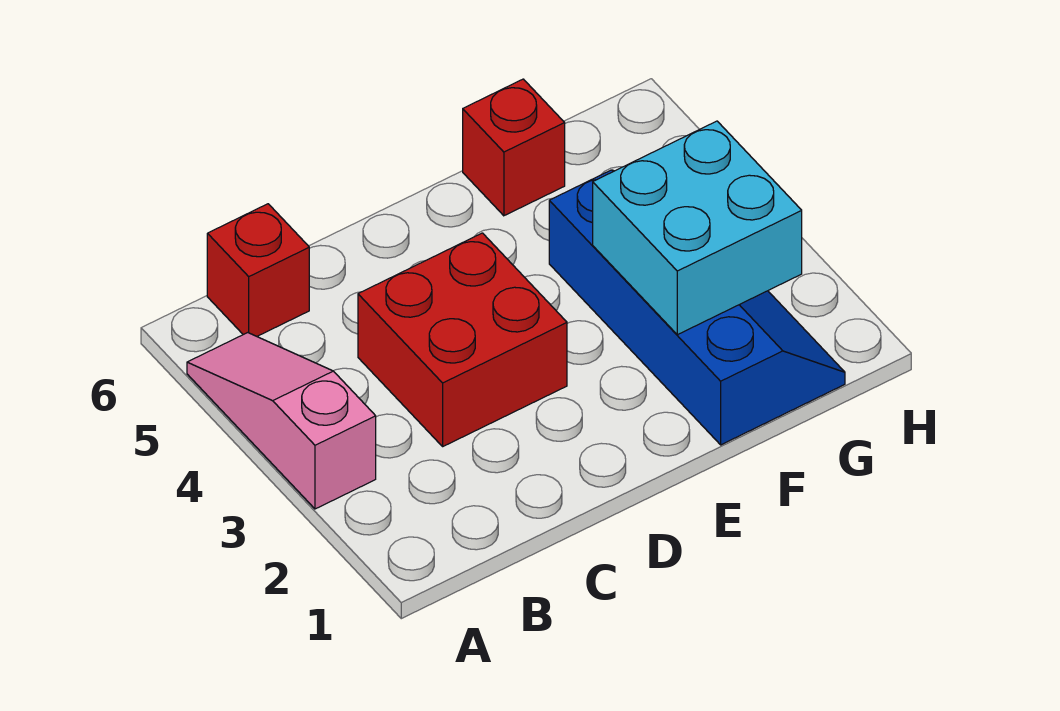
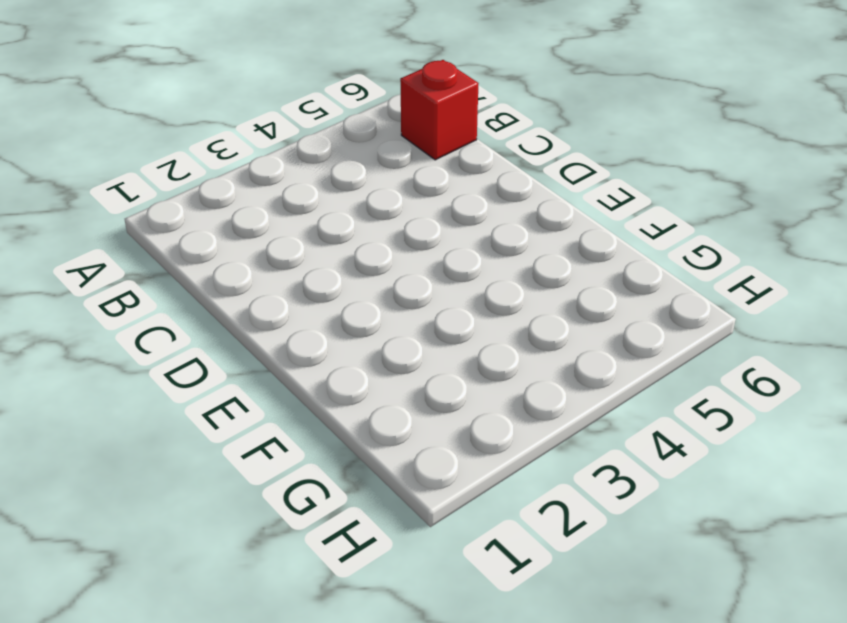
none -> pink 1x3 slope [187,333,376,509]
none -> red 2x2 brick [358,233,567,446]

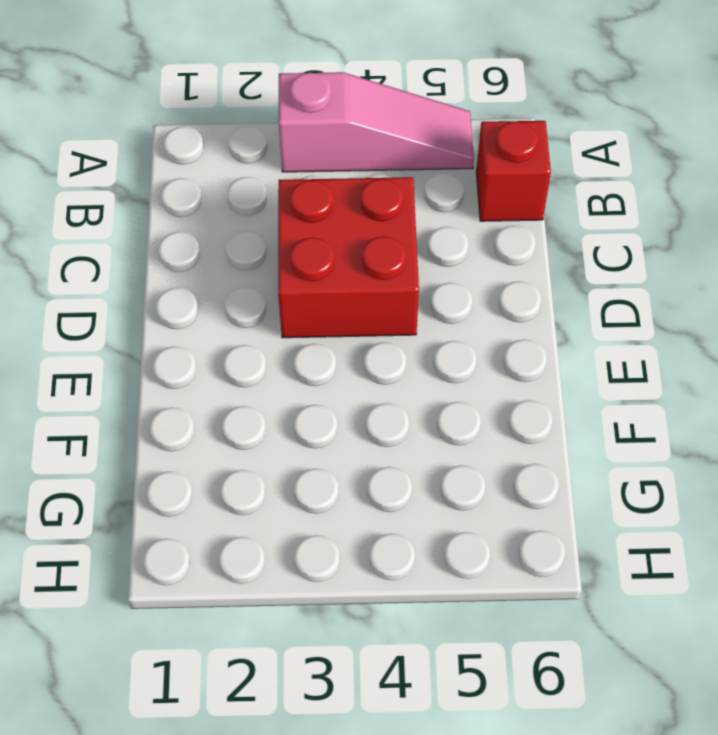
none -> blue 2x4 slope [549,170,845,445]
none -> red 1x1 brick [463,79,565,216]

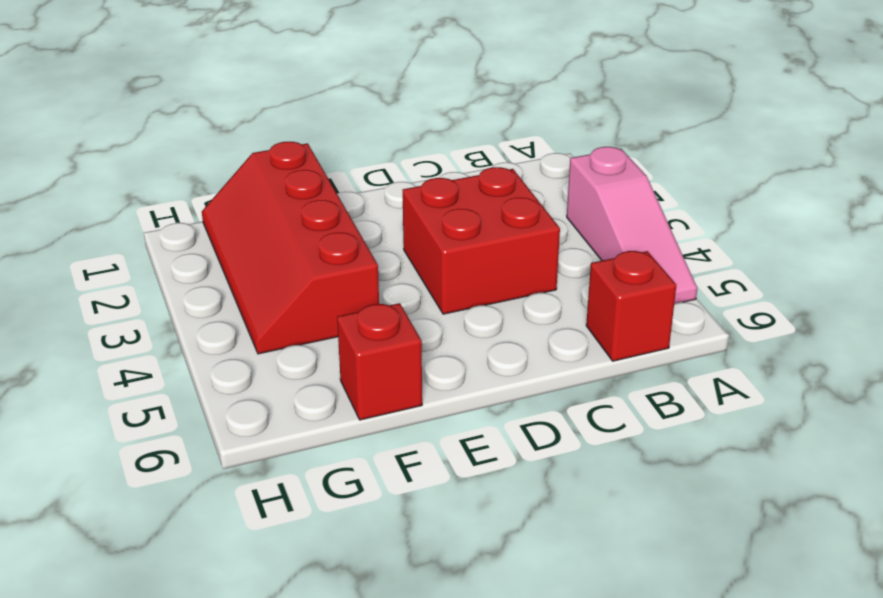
red 2x4 slope [202,142,379,354] -> blue 2x4 slope [549,170,845,445]
none -> cyan 2x2 brick [593,121,802,335]

